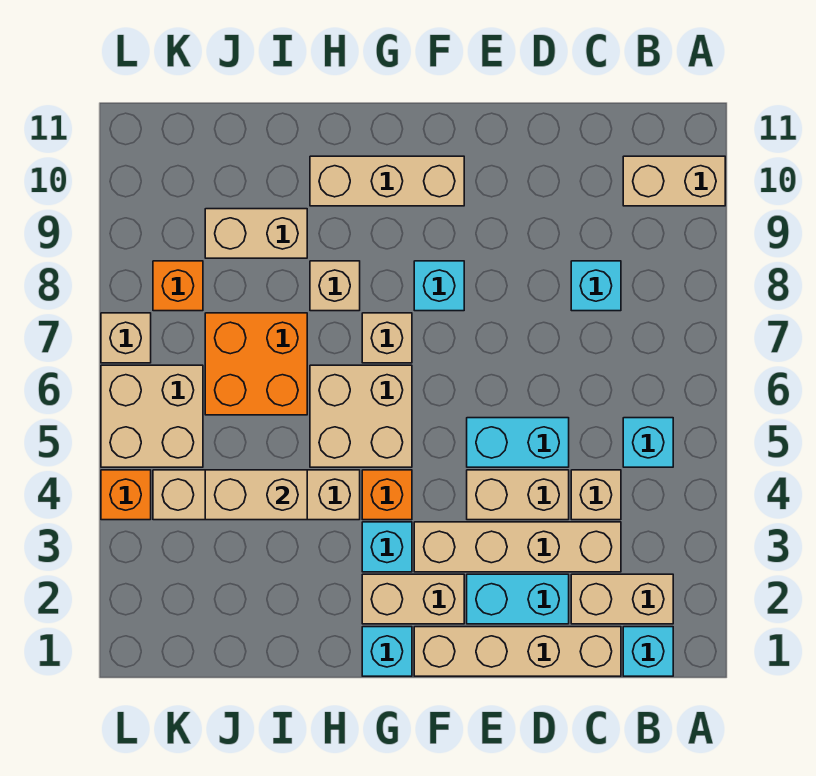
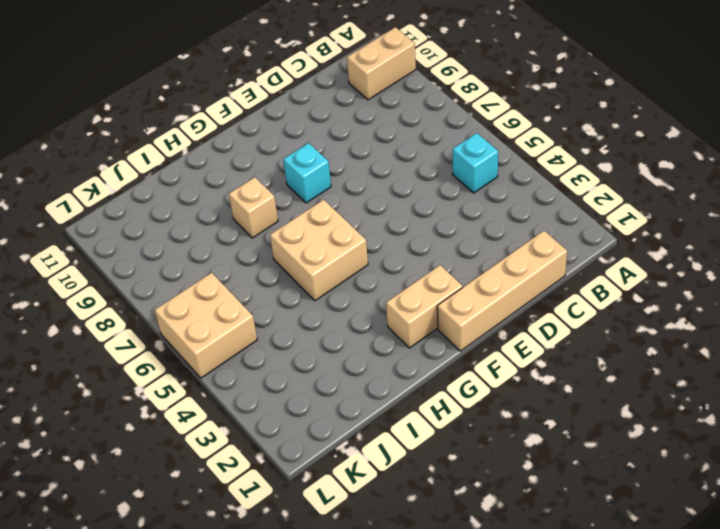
none -> cyan 1x1 brick [623,627,673,676]
none -> tan 1x2 brick [571,574,673,624]
none -> tan 1x4 brick [414,522,621,572]

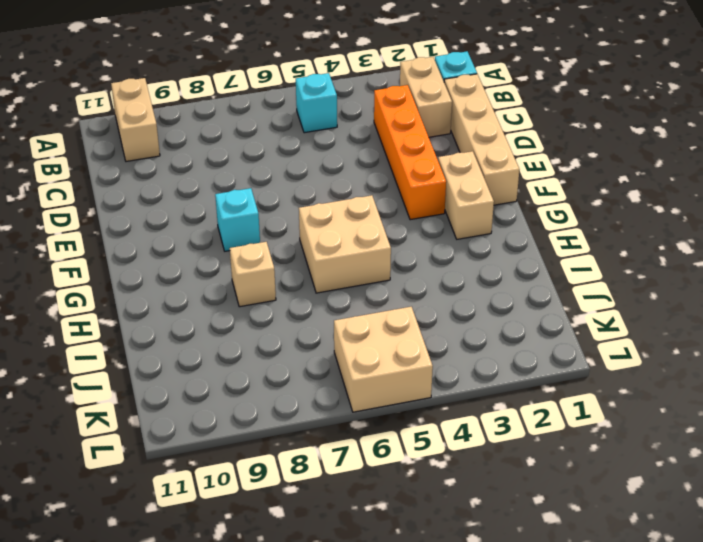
orange 1x4 brick [374,85,446,220] -> tan 1x4 brick [414,522,621,572]
none -> tan 1x1 brick [571,470,621,520]
none -> cyan 1x1 brick [571,261,621,311]
none -> cyan 1x2 brick [467,574,569,624]

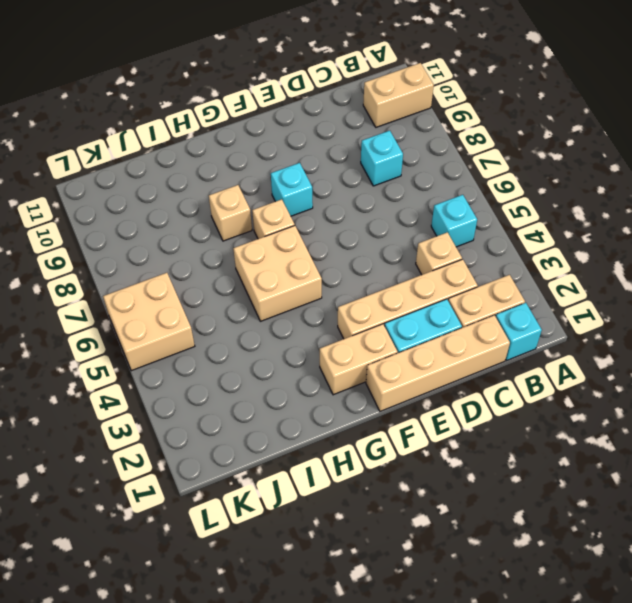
none -> tan 1x2 brick [467,470,569,520]
none -> cyan 1x2 brick [467,418,569,467]
none -> tan 1x3 brick [310,156,464,206]

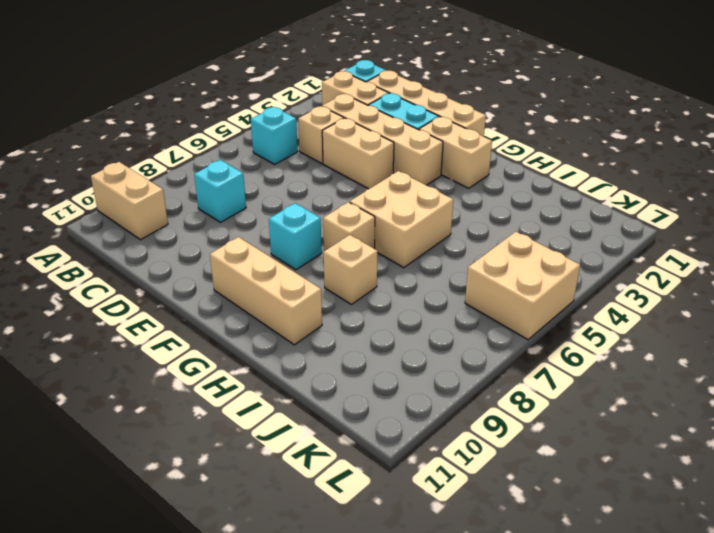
none -> cyan 1x2 brick [467,418,569,467]
none -> cyan 1x1 brick [362,627,412,676]
none -> cyan 1x1 brick [362,522,412,572]

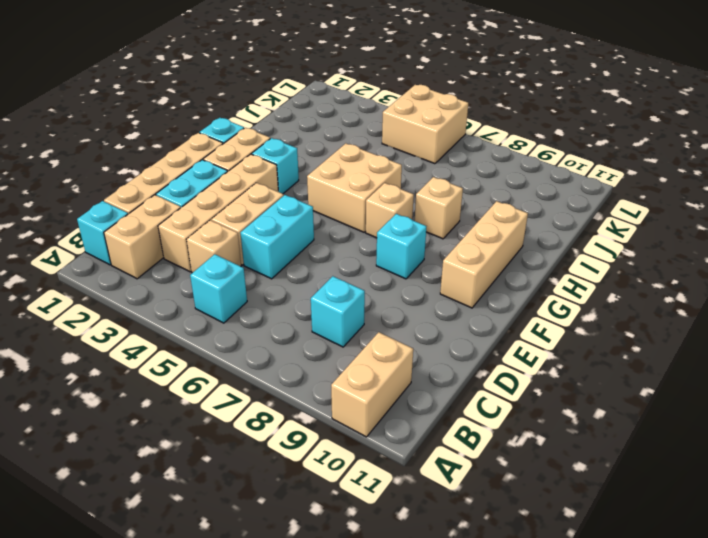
none -> orange 1x1 brick [362,470,412,520]
none -> tan 1x4 brick [153,470,360,520]
none -> orange 2x2 brick [205,313,307,415]

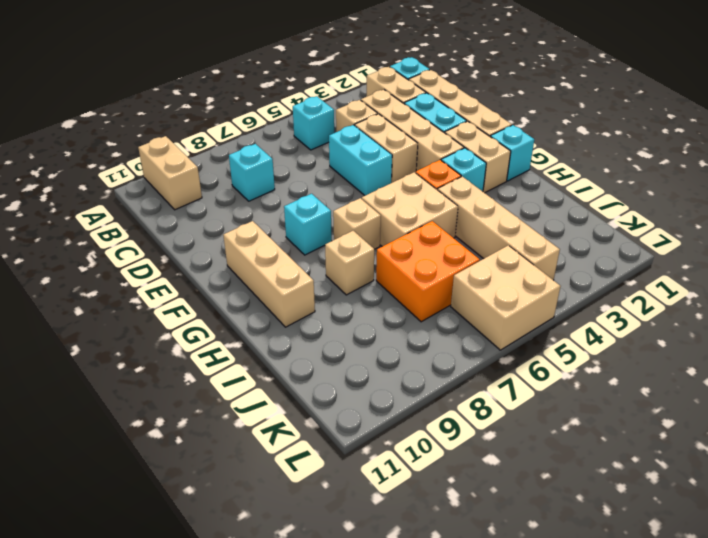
none -> tan 1x2 brick [205,209,307,258]
none -> orange 1x1 brick [153,261,203,311]
none -> orange 1x1 brick [101,470,151,520]

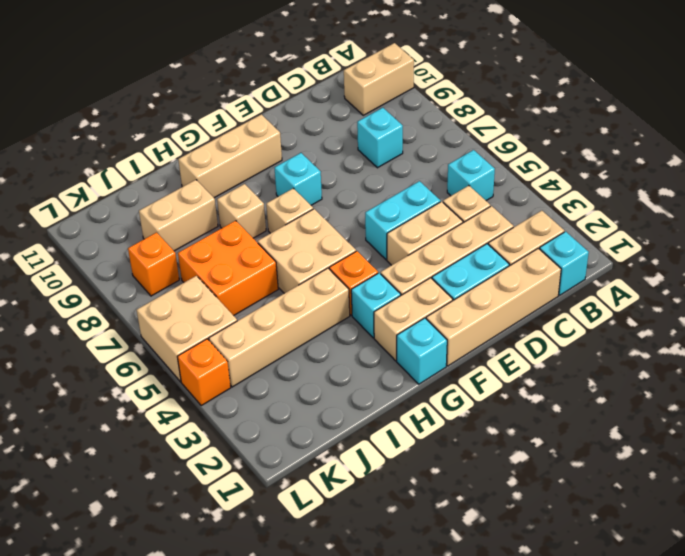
none -> tan 1x1 brick [101,313,151,363]
none -> tan 1x2 brick [205,470,307,520]

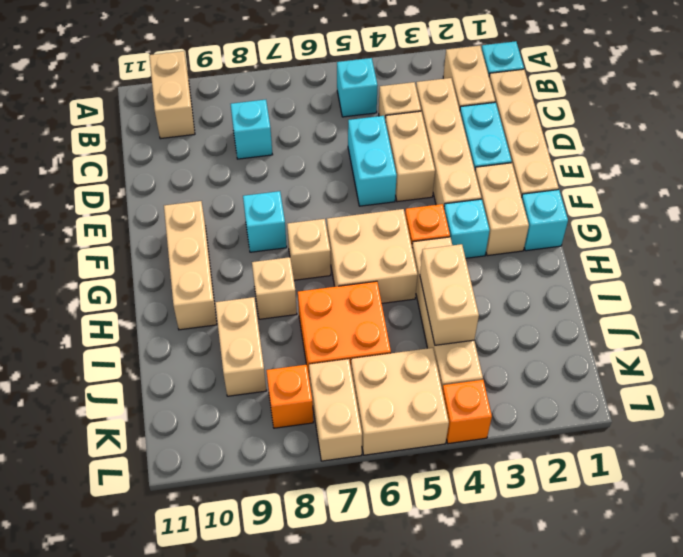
tan 1x2 brick [309,359,362,461] -> tan 1x1 brick [101,313,151,363]

